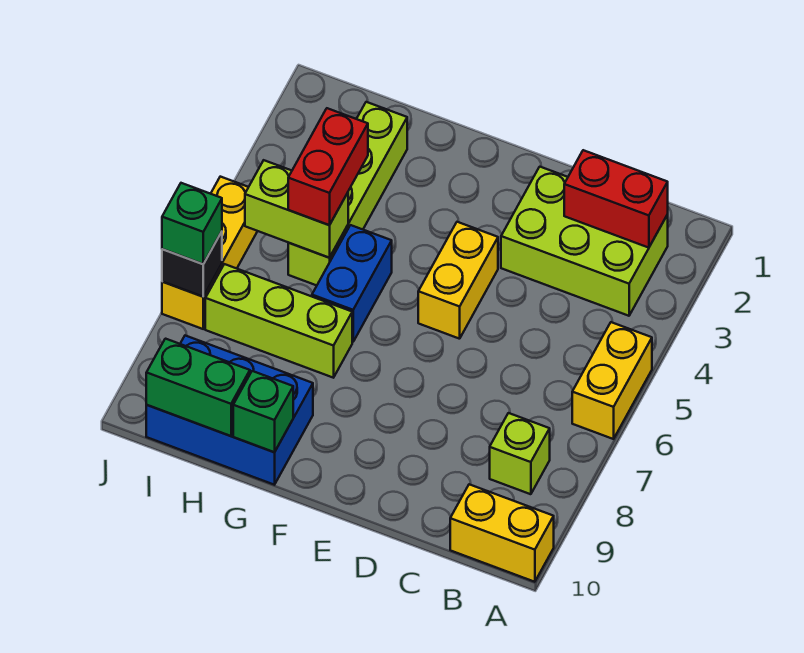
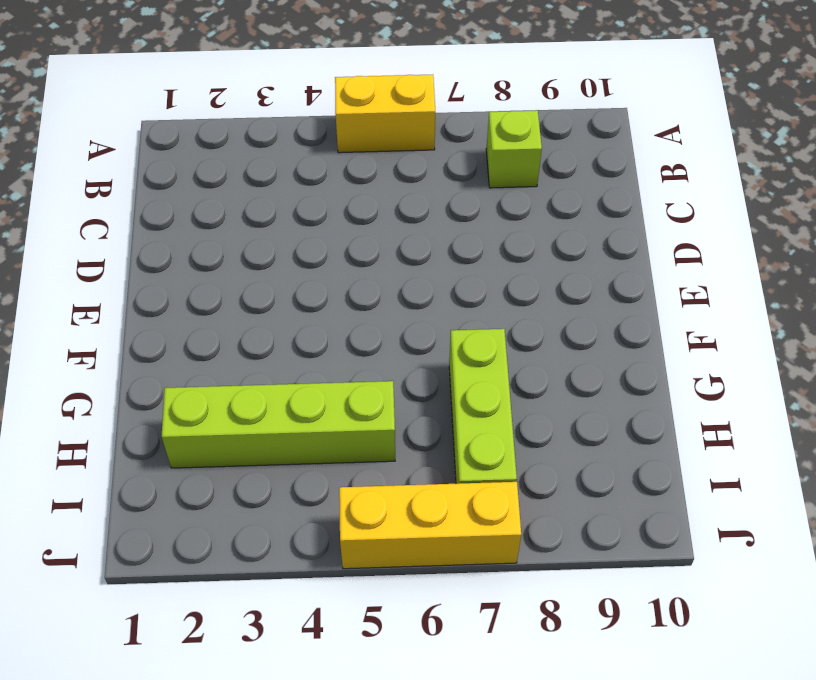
none -> yellow 1x2 brick [450,484,554,582]
none -> lime 2x3 brick [501,167,668,316]
none -> yellow 1x2 brick [418,222,498,339]

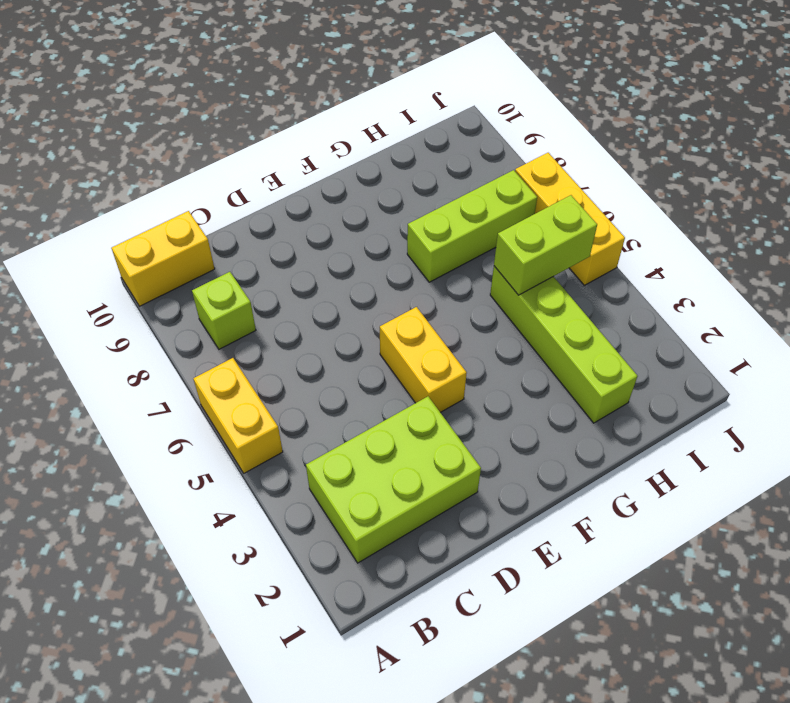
none -> blue 1x2 brick [312,225,392,342]
none -> blue 2x3 brick [146,336,313,485]
none -> red 1x2 brick [564,150,668,248]

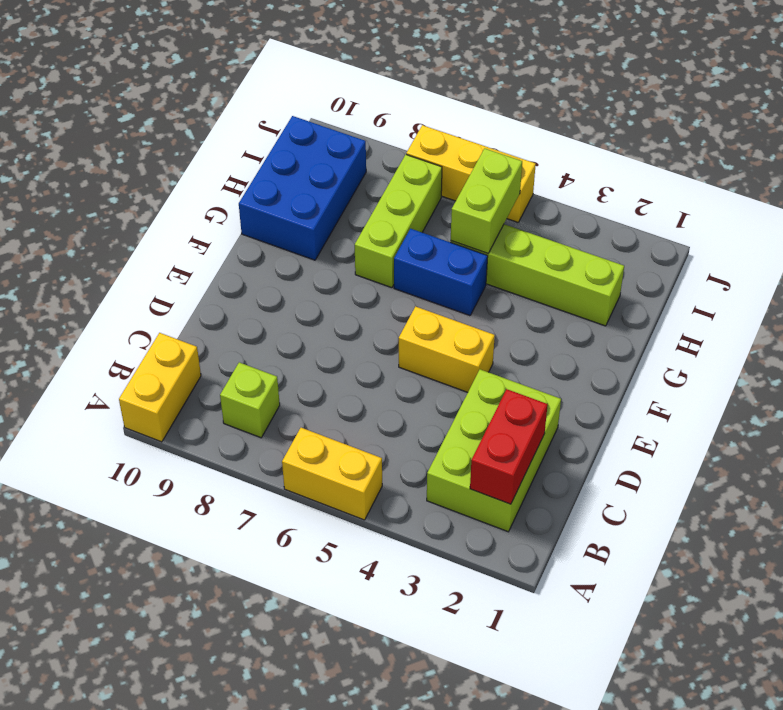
none -> green 1x1 brick [233,371,293,452]
none -> green 1x2 brick [146,339,250,436]
none -> black 1x1 brick [162,232,222,297]

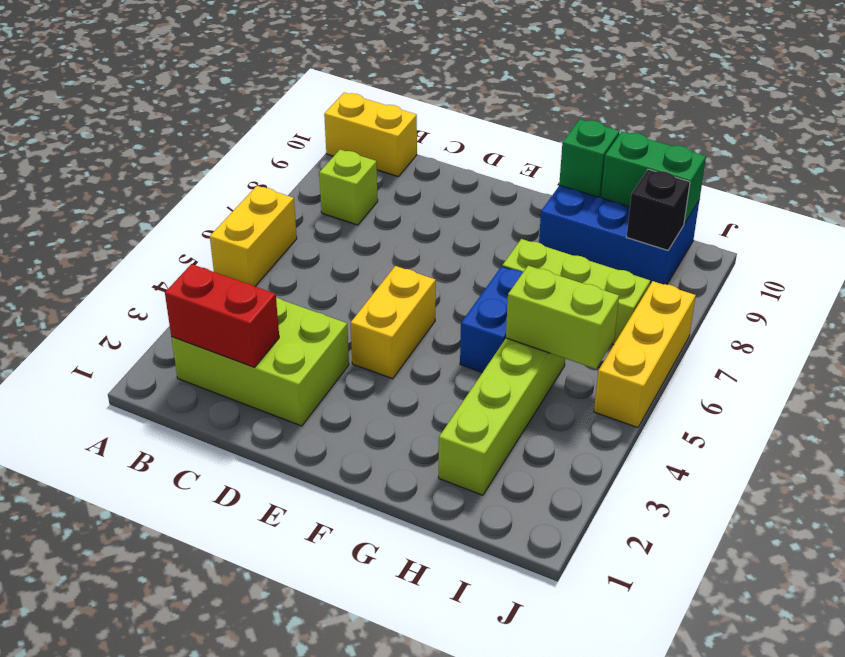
black 1x1 brick [627,169,690,250] -> black 1x1 brick moved to [162,232,222,297]
none -> red 1x2 brick [288,108,368,225]
none -> green 1x1 brick [162,183,222,264]

